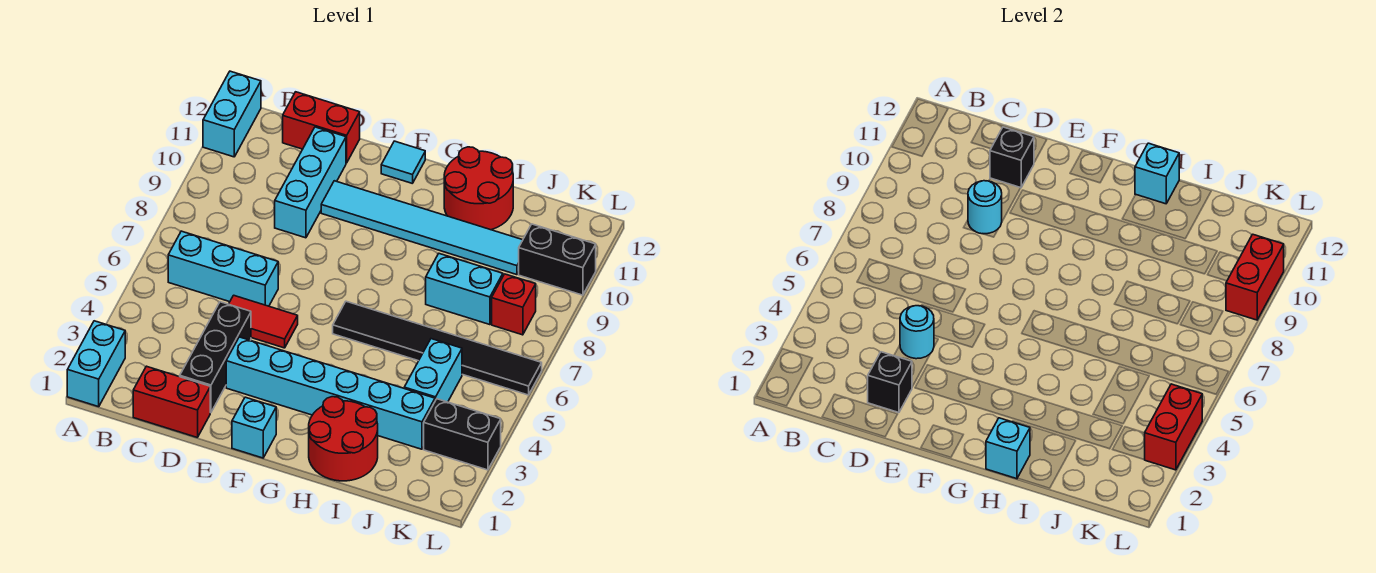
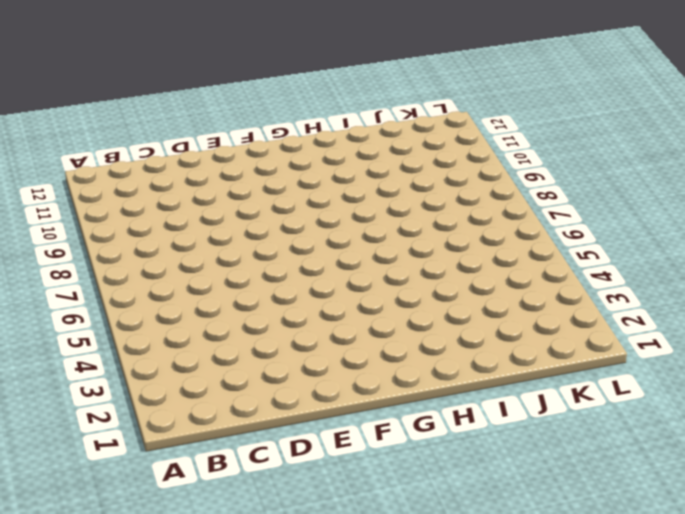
none -> cyan 1x2 brick [67,321,125,407]
none -> cyan 1x2 brick [203,71,261,157]
none -> cyan 1x3 brick [168,231,278,306]

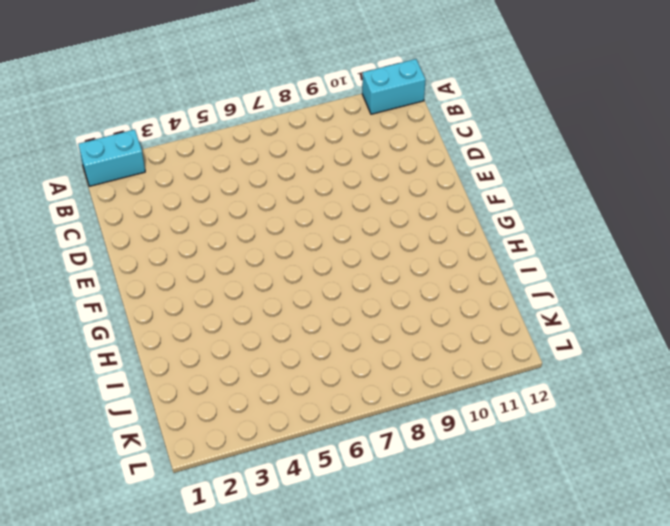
none -> cyan 1x3 brick [168,231,278,306]
none -> red 1x2 brick [133,366,210,437]
none -> red 1x2 brick [283,92,360,163]

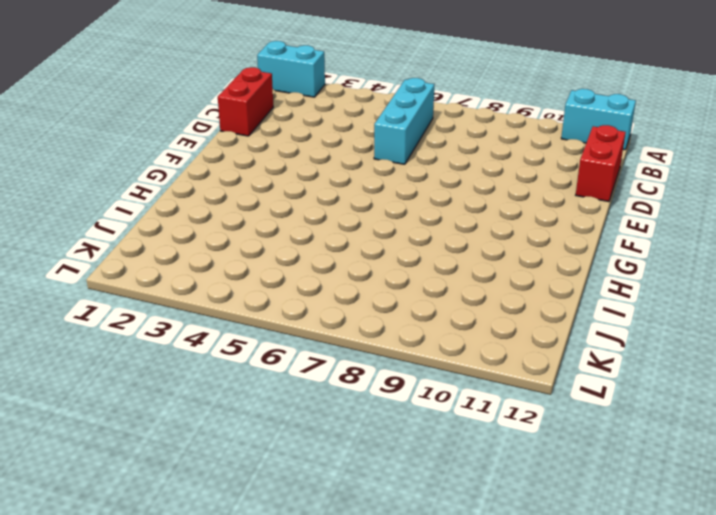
none -> black 1x3 brick [180,302,251,413]
none -> red 1x2 tile [229,295,298,348]
none -> cyan 1x3 brick [275,127,346,238]

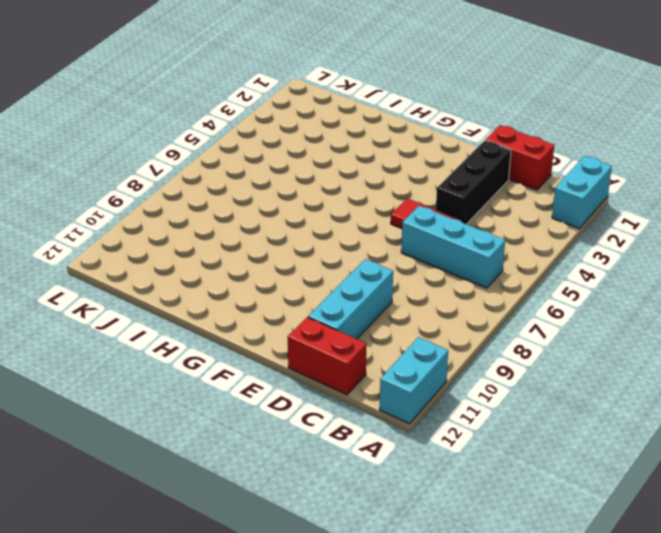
none -> cyan 1x6 brick [226,337,435,449]
none -> cyan 1x6 tile [321,181,523,275]
none -> cyan 1x1 brick [232,397,276,458]

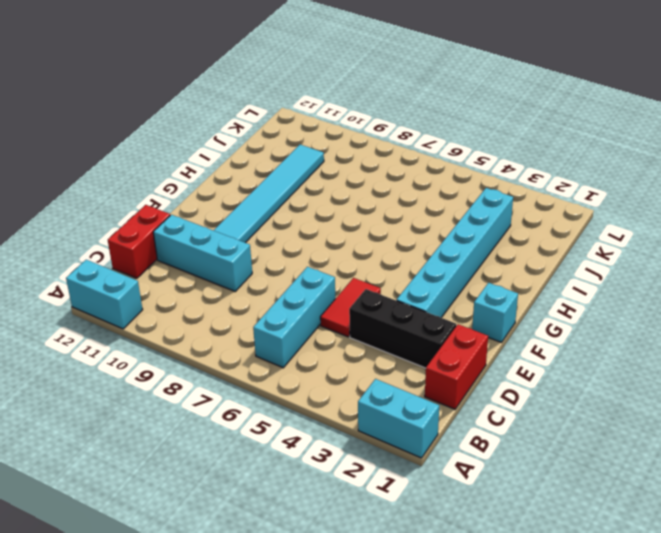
none -> cyan 1x1 tile [381,141,425,183]
none -> black 1x6 tile [333,301,542,395]
none -> red 2x2 round brick [309,397,378,481]

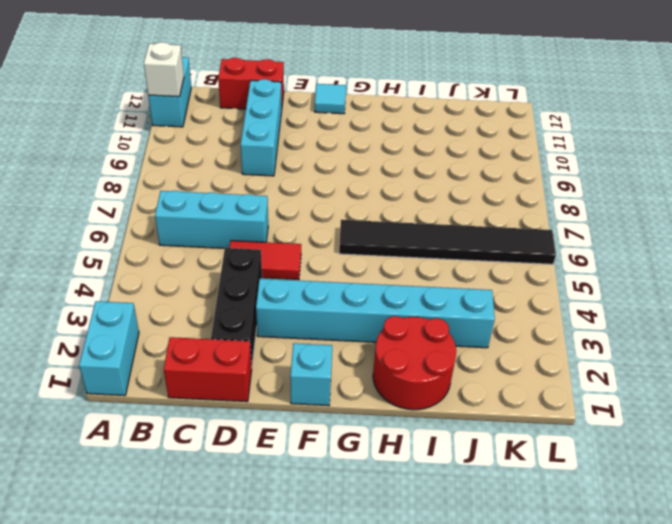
white 1x1 brick [144,42,184,97] -> none
none -> cyan 1x6 tile [321,181,523,275]
none -> red 2x2 round brick [444,147,513,230]
none -> cyan 1x2 brick [426,254,503,325]

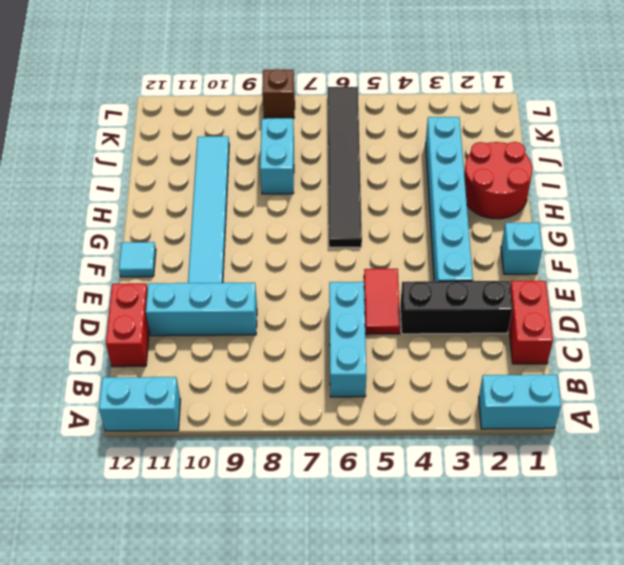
brown 1x1 brick [262,69,295,119] -> none
none -> red 2x2 round brick [444,147,513,230]
none -> cyan 1x2 brick [404,339,462,402]
none -> black 1x2 brick [424,399,501,470]

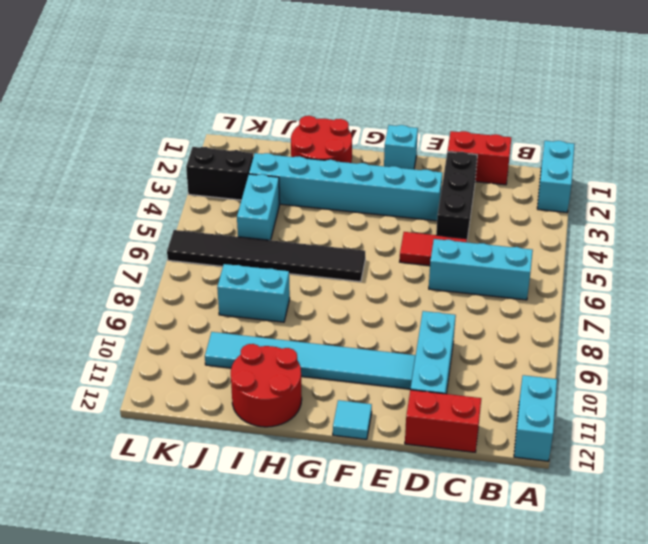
none -> red 1x1 brick [492,274,536,335]
none -> black 1x2 brick [519,224,596,295]
none -> black 1x1 brick [868,352,912,413]

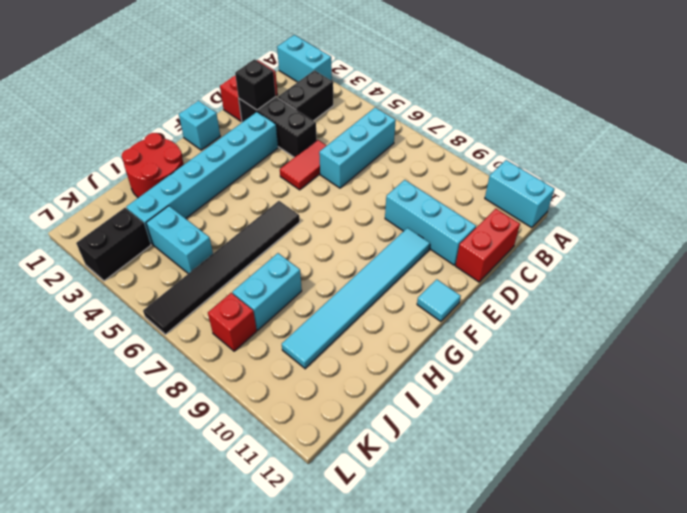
black 1x2 brick [278,70,333,121] -> black 1x2 brick moved to [519,224,596,295]
none -> red 2x2 round brick [444,147,513,230]
none -> cyan 1x1 round brick [900,306,934,359]
none -> cyan 1x1 round brick [968,181,1002,234]

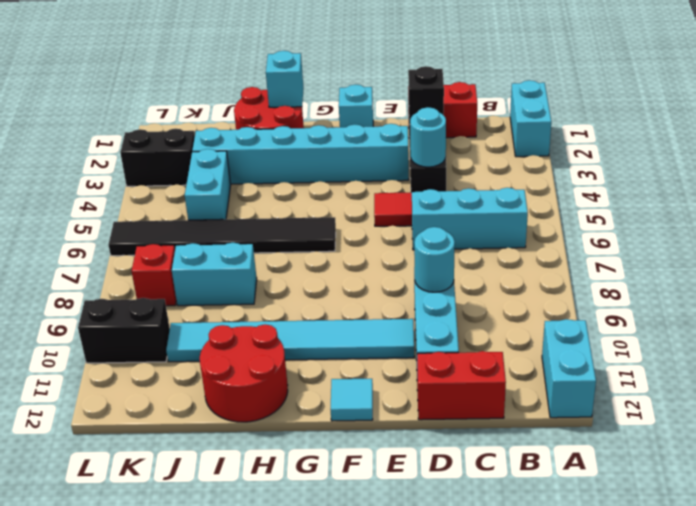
none -> black 1x1 brick [990,127,1034,188]
none -> cyan 1x1 brick [1135,143,1179,204]
none -> red 1x2 brick [1145,384,1202,470]

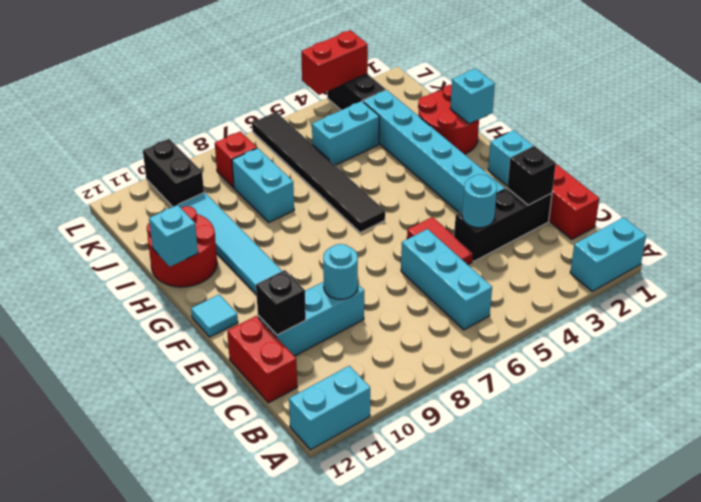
none -> red 1x2 brick [1226,234,1284,320]

